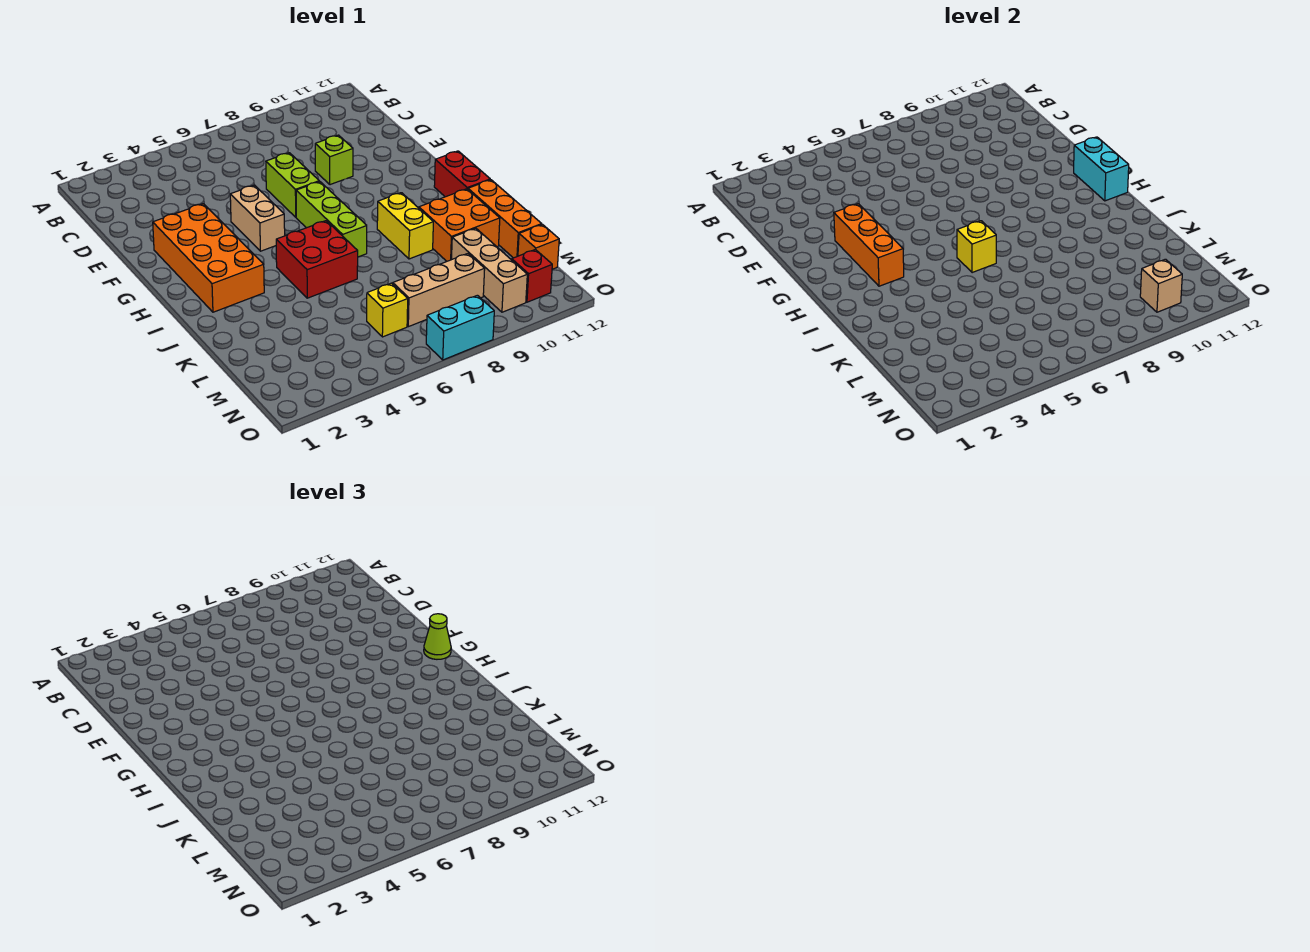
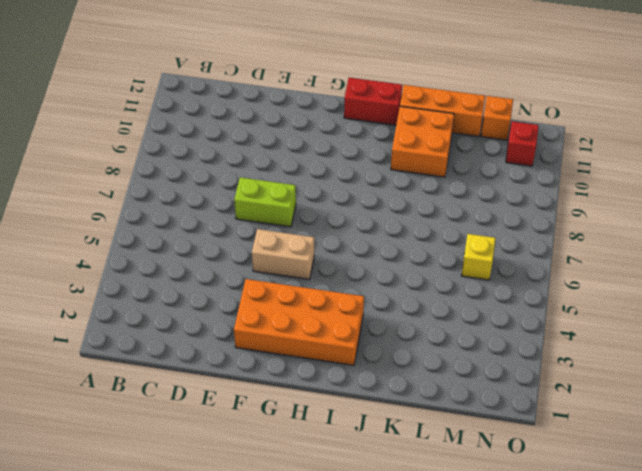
none -> lime 1x1 brick [315,135,353,185]
none -> lime 1x3 brick [296,181,367,257]
none -> red 2x2 brick [276,221,358,298]

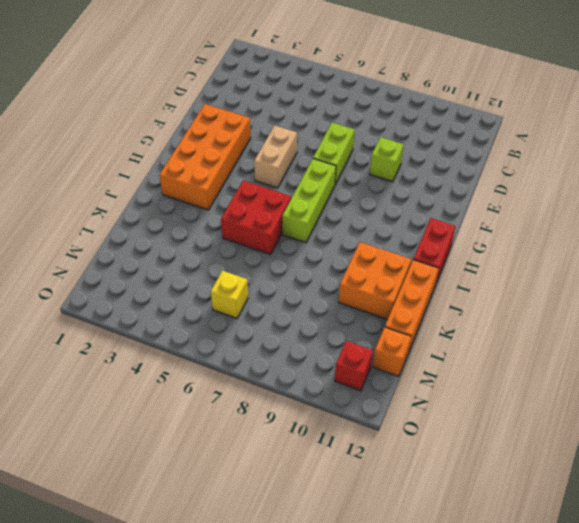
none -> yellow 1x2 brick [377,193,433,259]
none -> tan 1x3 brick [452,228,527,312]
none -> tan 1x3 brick [393,254,485,327]

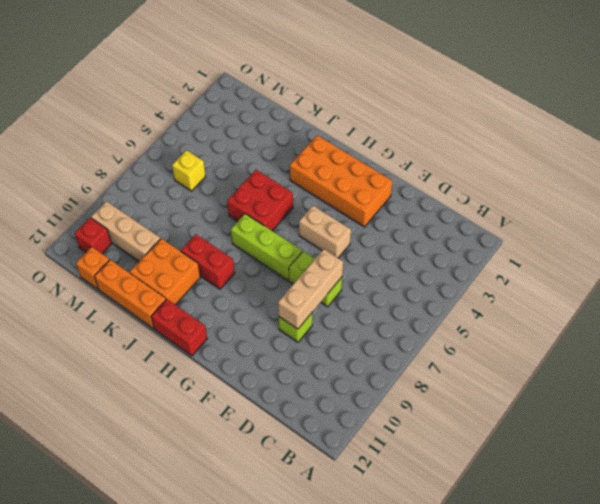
tan 1x3 brick [278,249,343,329] -> tan 1x3 brick moved to [393,254,485,327]
red 1x2 brick [181,234,234,289] -> yellow 1x2 brick [377,193,433,259]
none -> cyan 1x2 brick [426,295,494,360]
none -> orange 1x3 brick [834,204,904,286]
none -> cyan 1x2 brick [1074,137,1129,201]

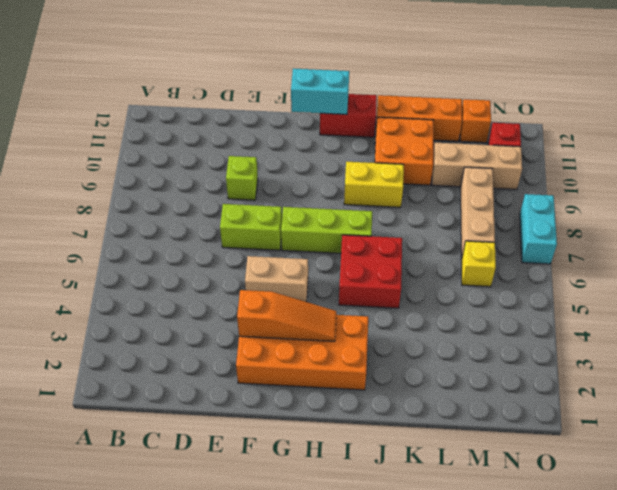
orange 1x3 slope [237,290,336,341] -> orange 1x3 brick [834,204,904,286]
none -> yellow 1x1 brick [957,221,996,273]
none -> tan 1x1 brick [1140,259,1182,312]
none -> lime 1x1 cone [424,614,451,659]

